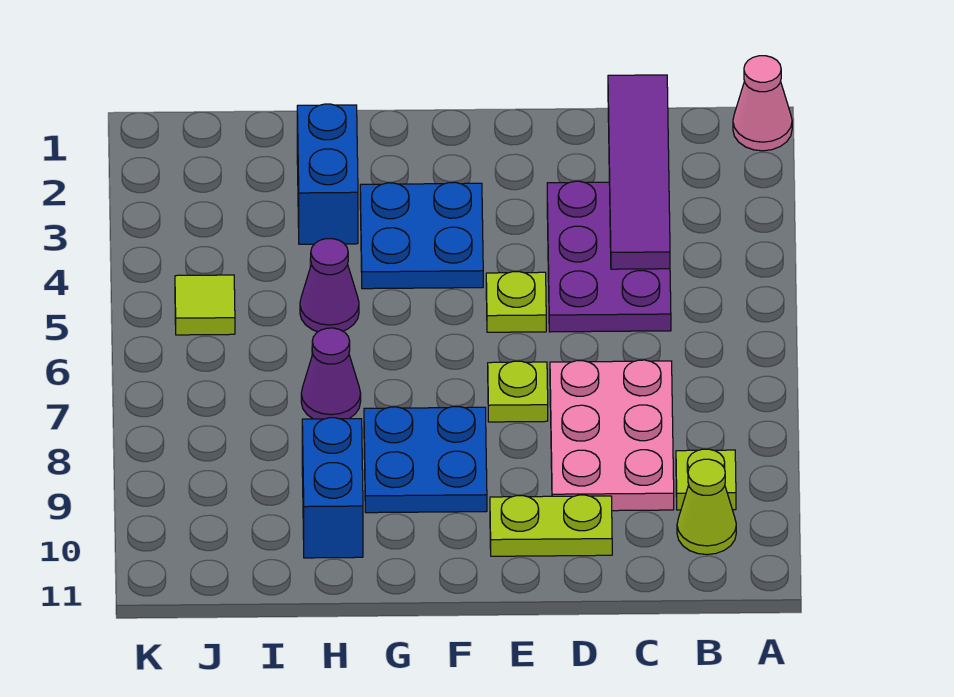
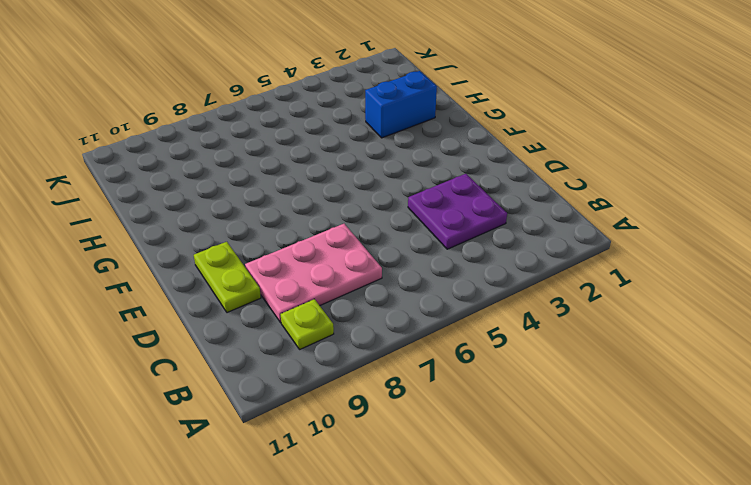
purple 2x2 plate [408,174,507,249] -> purple 2x3 plate [547,181,671,332]
none -> pink 1x1 cone [733,56,792,151]
none -> lime 1x1 cone [677,459,736,555]
none -> lime 1x1 plate [486,272,546,332]

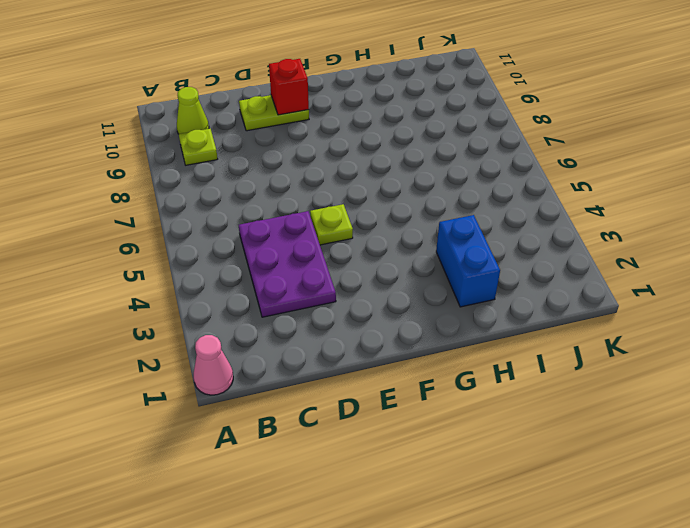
red 1x1 brick [269,59,309,115] -> none
none -> pink 2x3 plate [550,360,674,511]
none -> lime 1x1 plate [488,361,548,422]
none -> blue 2x2 plate [360,182,483,289]

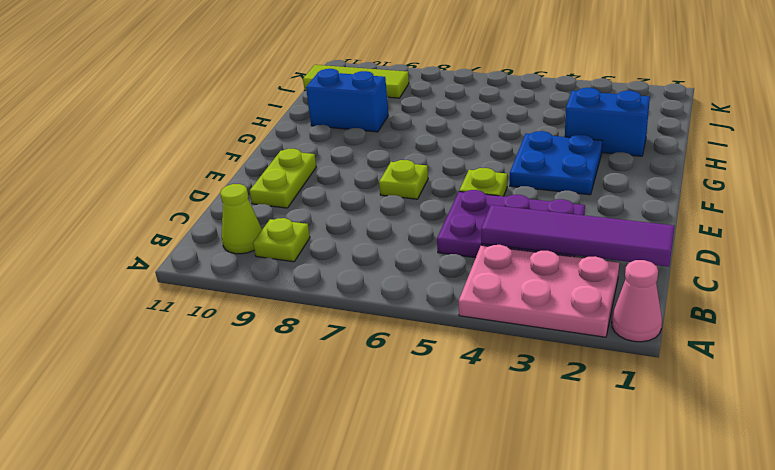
pink 2x3 plate [459,245,619,337] -> pink 2x3 plate moved to [550,360,674,511]
lime 1x3 tile [303,65,409,98] -> none
none -> blue 2x2 plate [364,407,487,513]
none -> purple 1x1 cone [300,239,359,332]
none -> purple 1x1 cone [301,328,361,419]

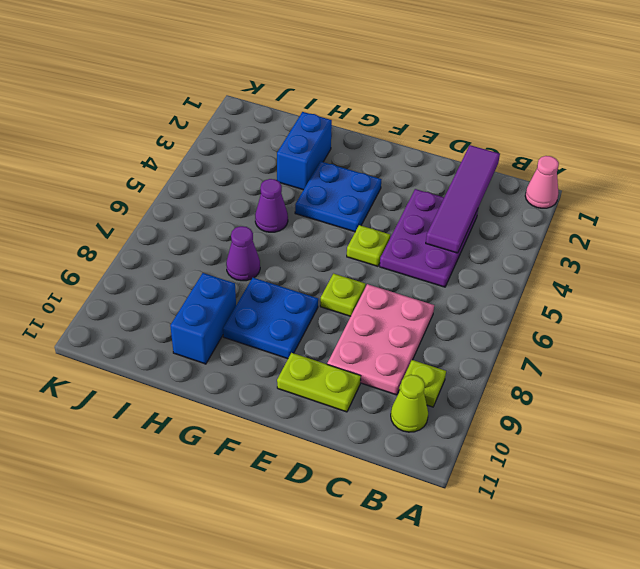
none -> lime 1x1 tile [175,275,235,335]

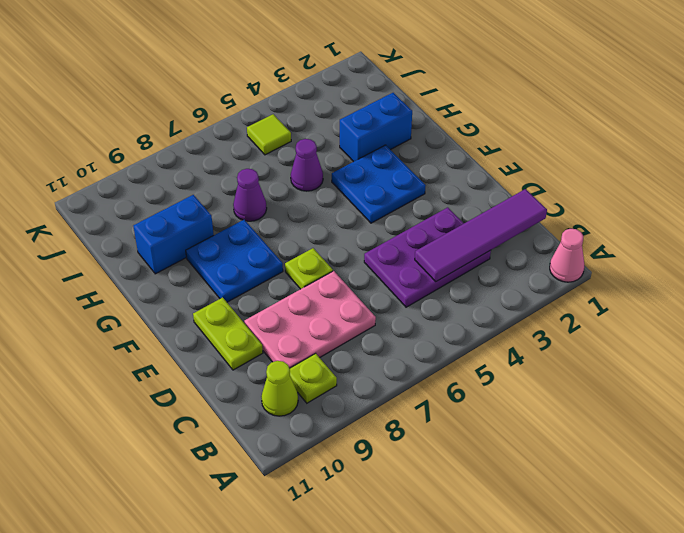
none -> lime 1x1 plate [486,272,546,332]

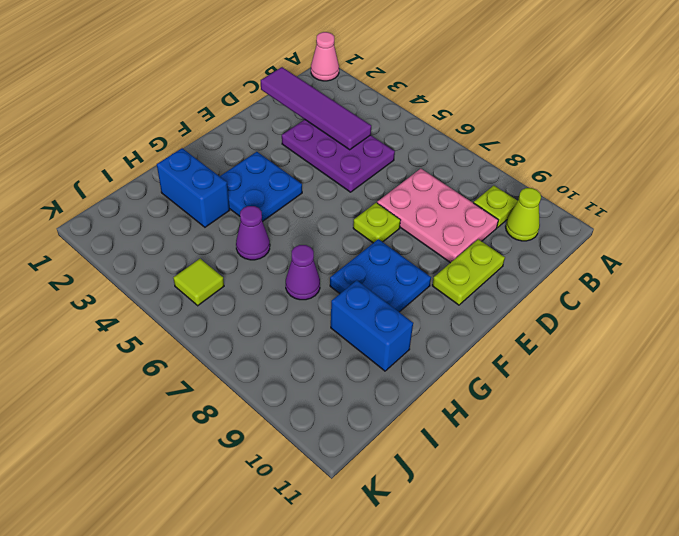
none -> lime 1x1 plate [486,272,546,332]

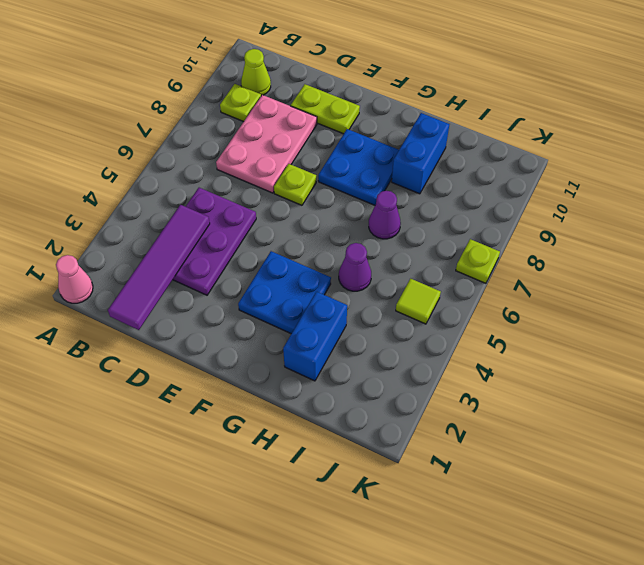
lime 1x1 plate [456,239,500,283] -> lime 1x1 plate moved to [486,272,546,332]

